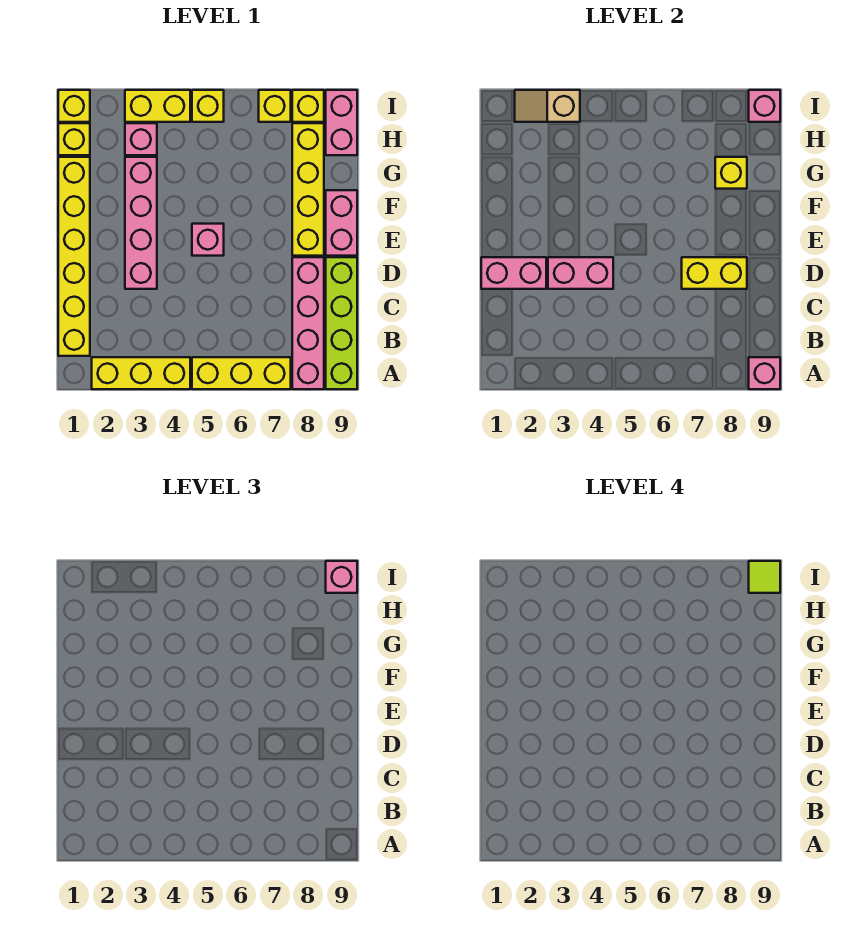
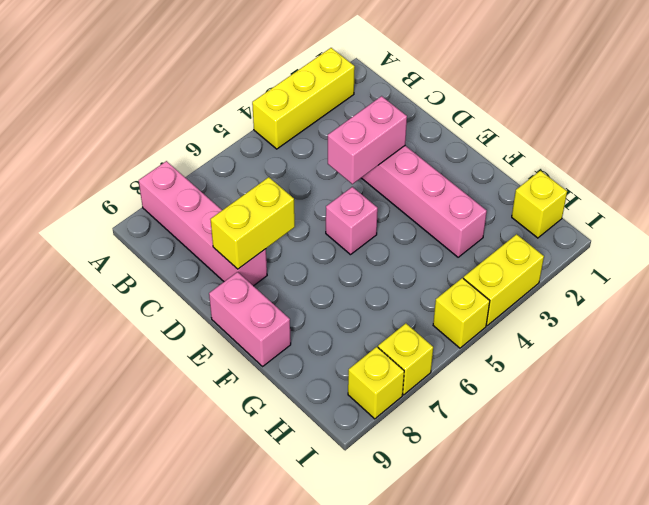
none -> yellow 1x3 brick [192,357,291,389]
none -> lime 1x4 brick [326,257,357,389]
none -> yellow 1x6 brick [58,157,90,356]

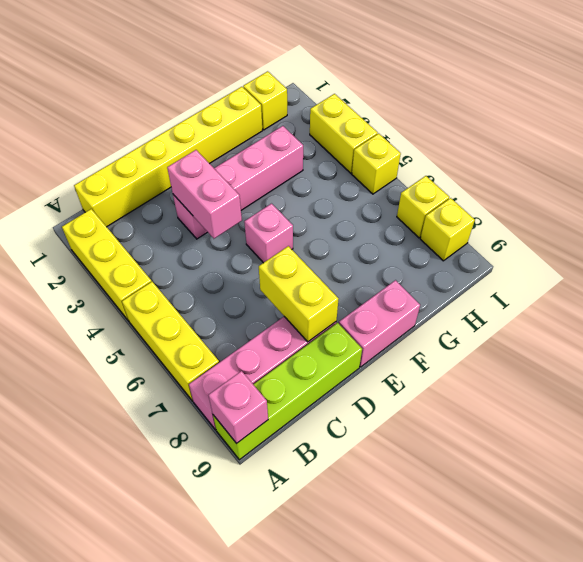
none -> yellow 1x4 brick [292,123,324,256]
none -> pink 1x1 brick [125,123,157,155]
none -> pink 1x2 brick [326,90,357,155]

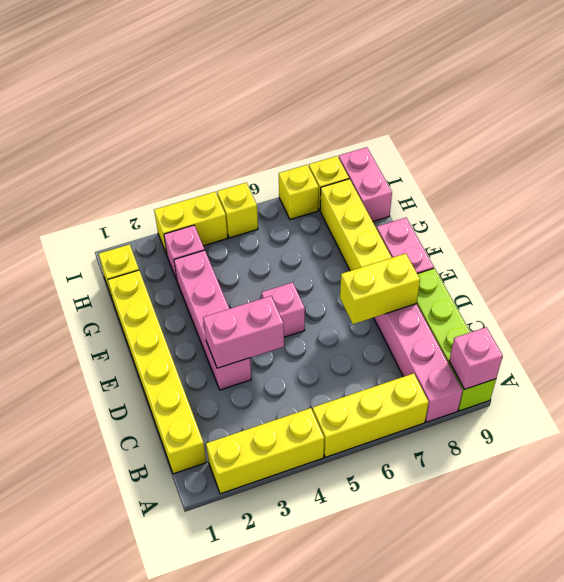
none -> yellow 1x1 brick [58,90,90,122]
none -> pink 1x2 brick [481,257,546,289]
none -> yellow 1x1 brick [715,157,747,189]

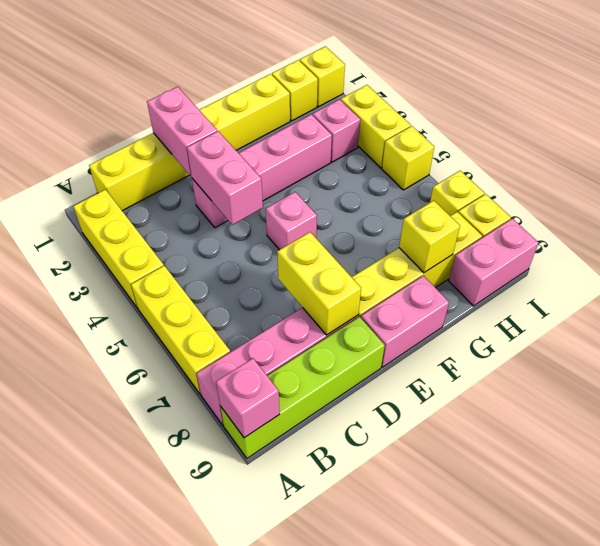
none -> tan 1x2 slope [515,90,580,122]
none -> pink 1x1 brick [749,90,780,122]
none -> pink 1x1 brick [326,561,357,593]

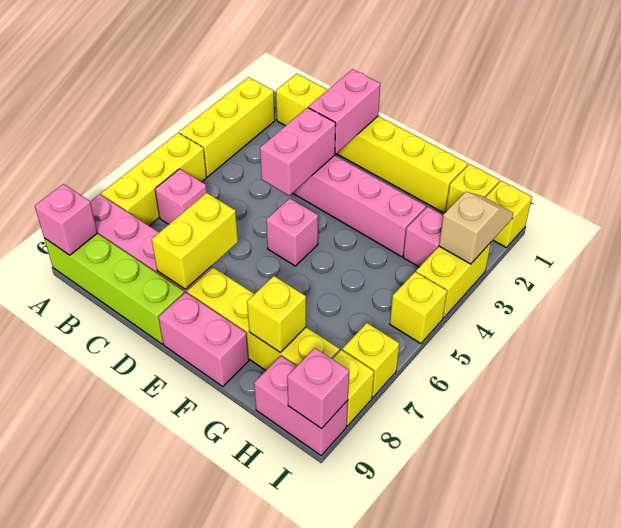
pink 1x1 brick [155,169,207,224] -> pink 1x1 brick moved to [326,561,357,593]
none -> lime 1x1 tile [749,561,780,593]

